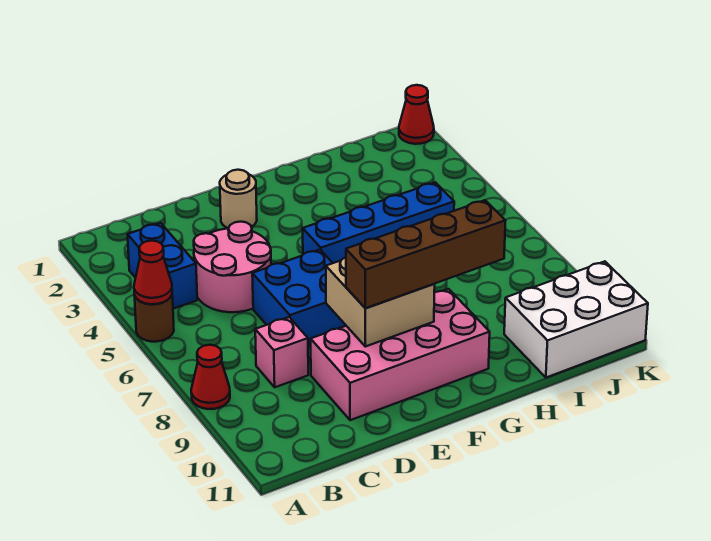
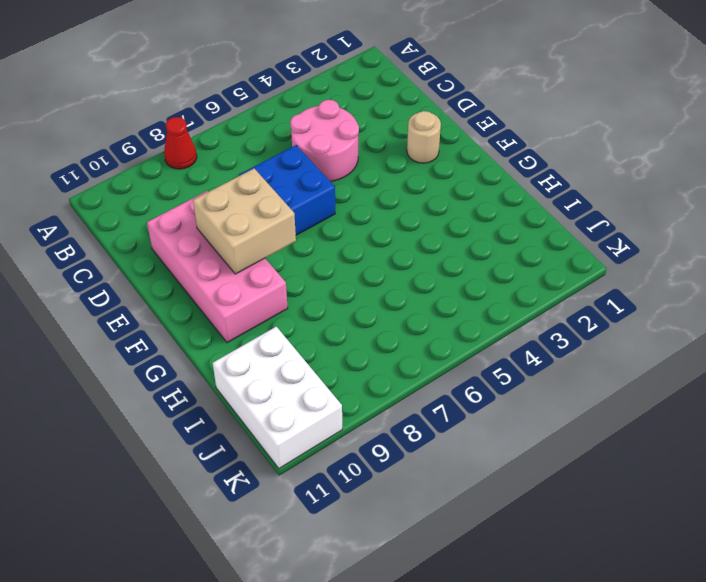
none -> brown 1x1 round brick [135,295,174,342]
none -> blue 1x2 brick [127,223,197,309]
none -> pink 1x1 brick [255,317,308,387]

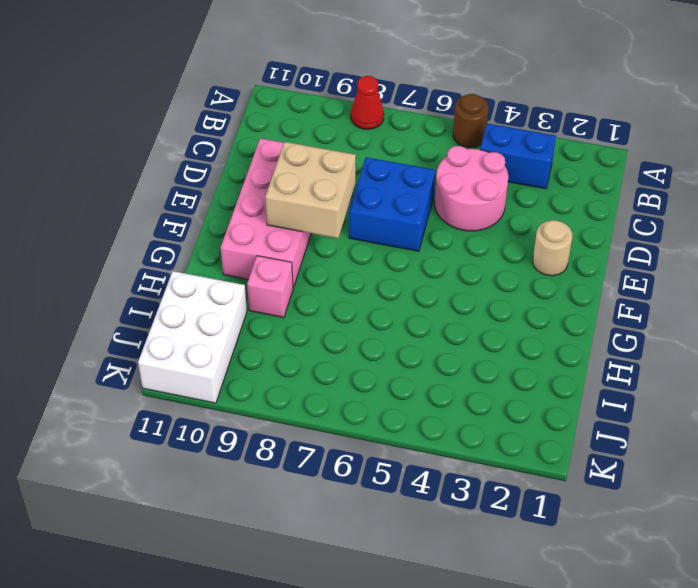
pink 1x1 brick [247,256,293,318] -> pink 1x1 brick moved to [255,317,308,387]
none -> blue 1x4 brick [303,182,454,263]
none -> red 1x1 cone [399,85,434,144]
none -> red 1x1 cone [134,241,172,304]

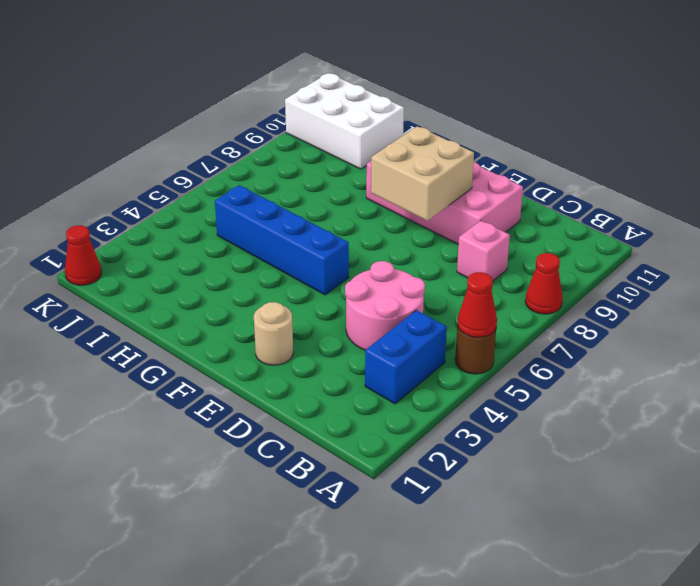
none -> blue 2x2 brick [252,250,346,346]
none -> brown 1x4 brick [346,200,506,308]

